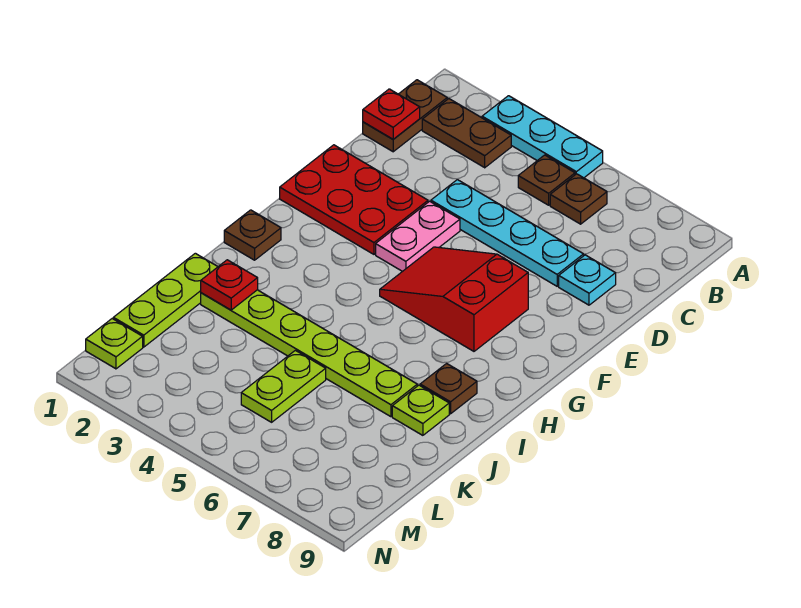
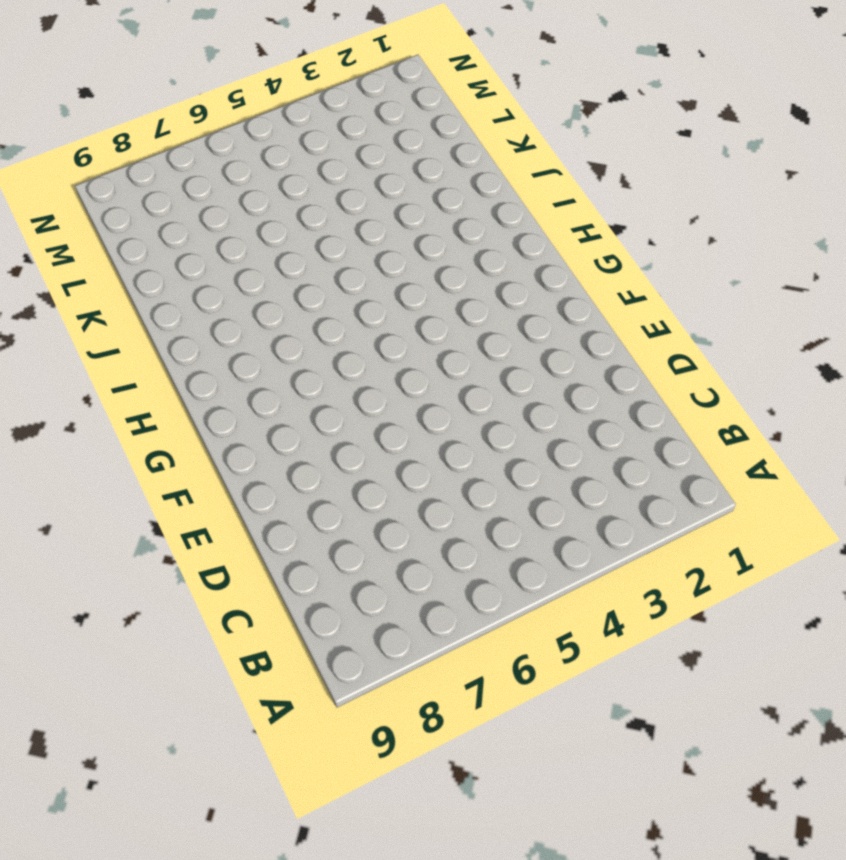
none -> cyan 1x3 plate [482,96,603,178]
none -> brown 1x2 plate [363,80,447,152]
none -> brown 1x2 plate [422,99,511,168]

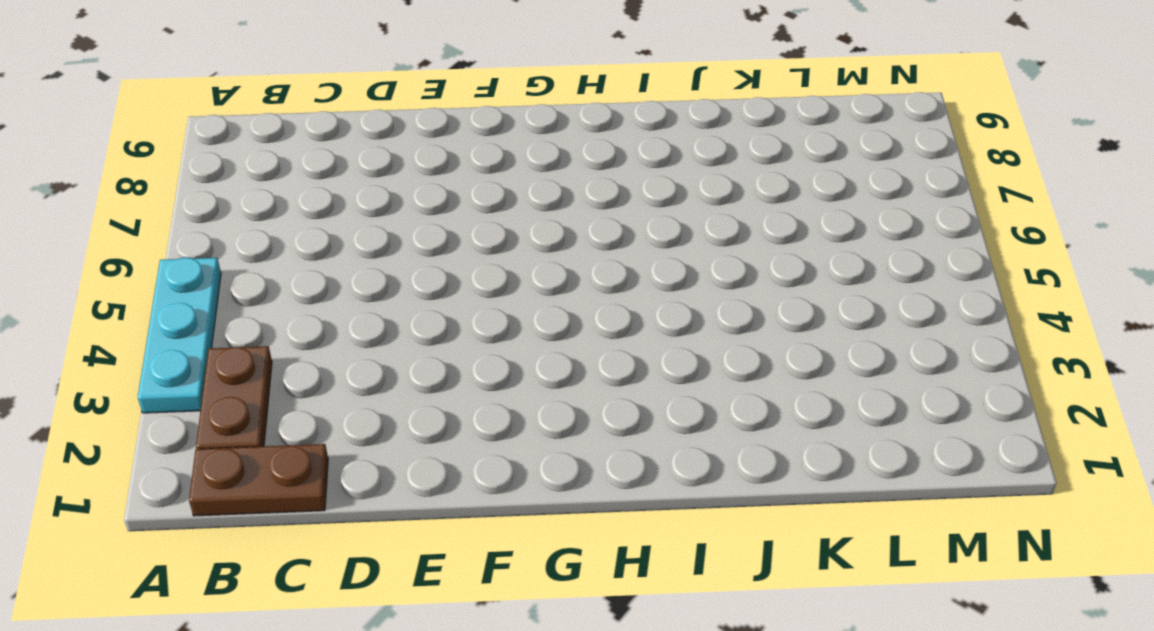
none -> brown 1x1 plate [518,155,575,205]
none -> brown 1x1 plate [550,174,607,224]
none -> cyan 1x4 plate [431,180,584,286]

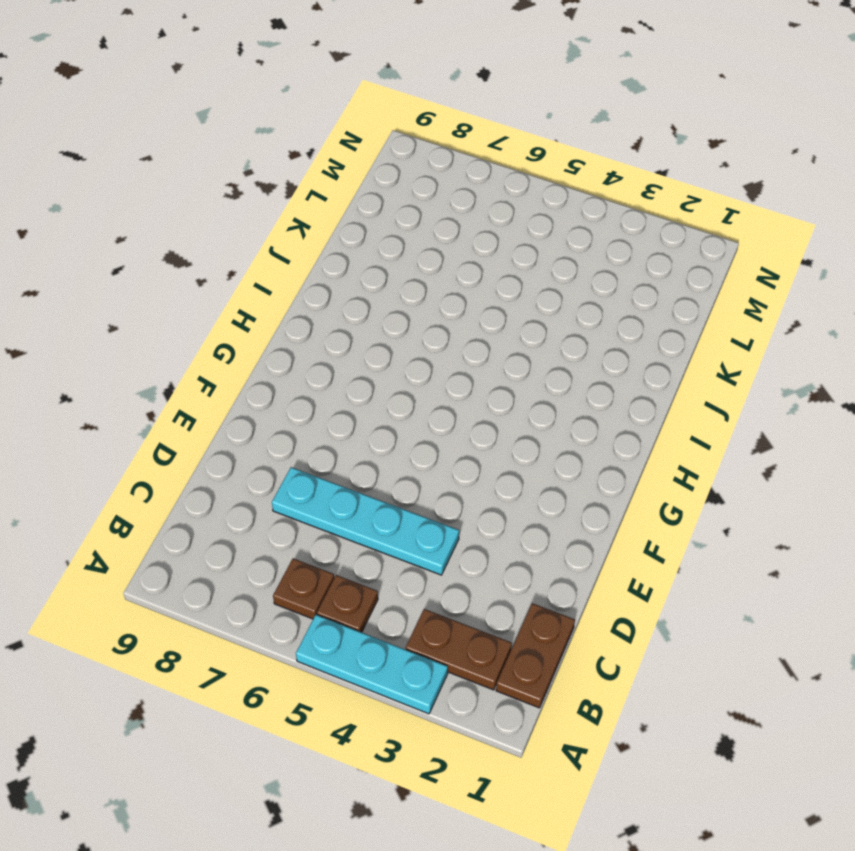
none -> cyan 1x1 plate [559,255,616,305]
none -> red 2x3 plate [280,145,428,254]
none -> pink 1x2 plate [376,201,460,272]

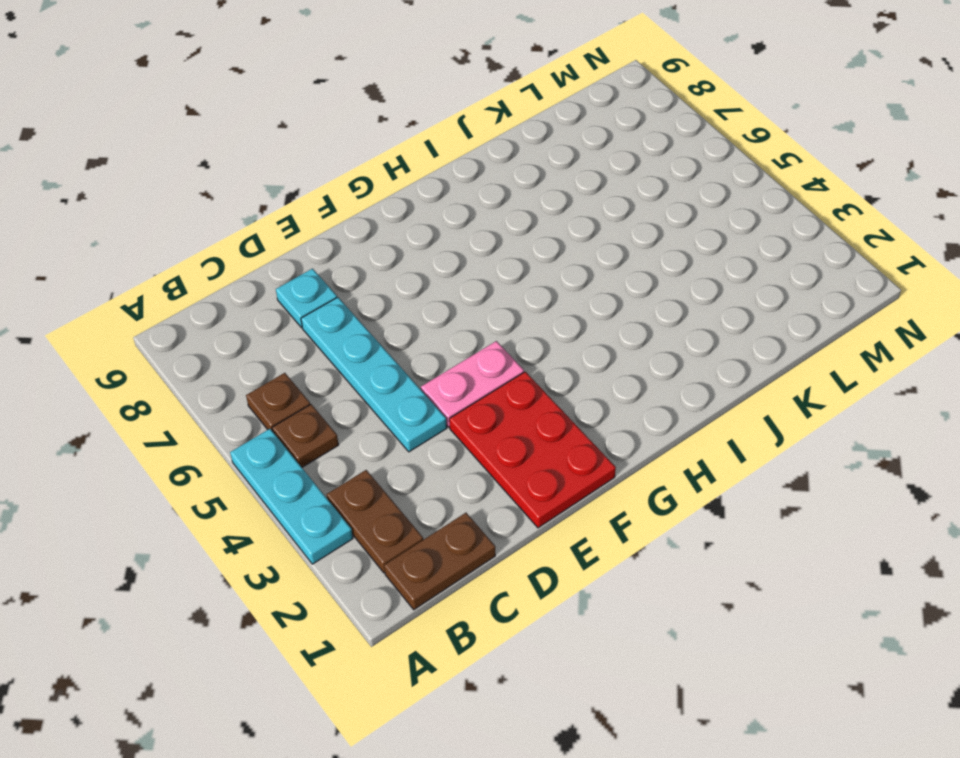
none -> red 2x3 slope [380,247,528,351]
none -> brown 1x1 plate [224,210,281,260]
none -> brown 1x1 plate [420,364,477,414]

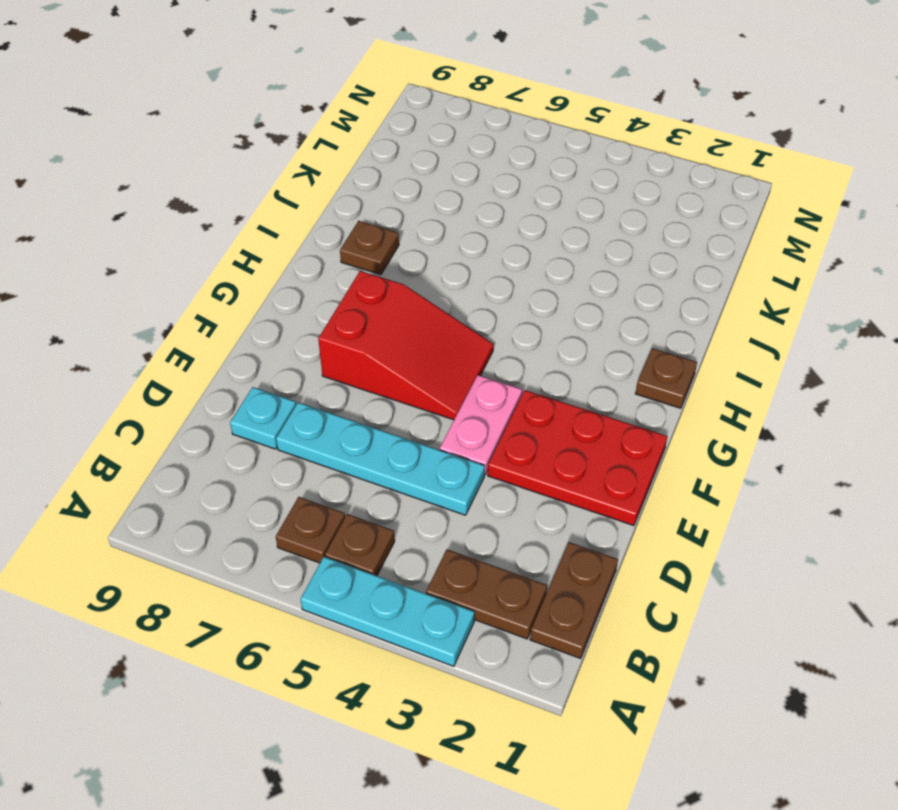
none -> lime 1x3 plate [113,253,218,347]
none -> lime 1x6 plate [201,290,417,417]
none -> lime 1x1 plate [392,385,449,435]

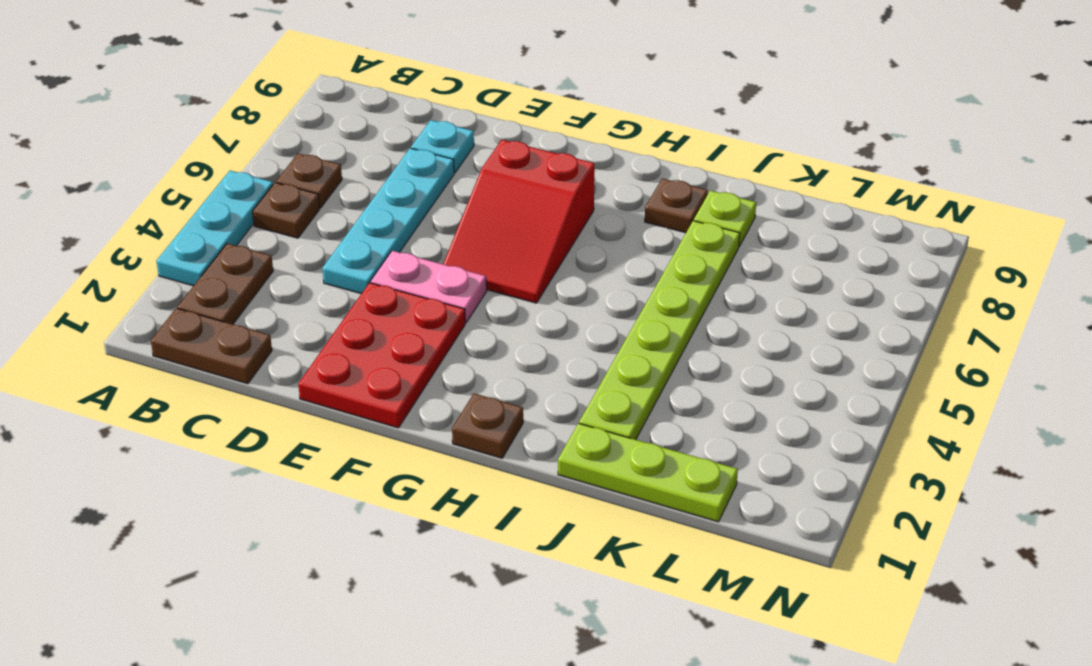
none -> lime 1x2 plate [241,350,326,422]
none -> lime 1x1 plate [86,319,143,369]
none -> red 1x1 plate [363,89,420,139]

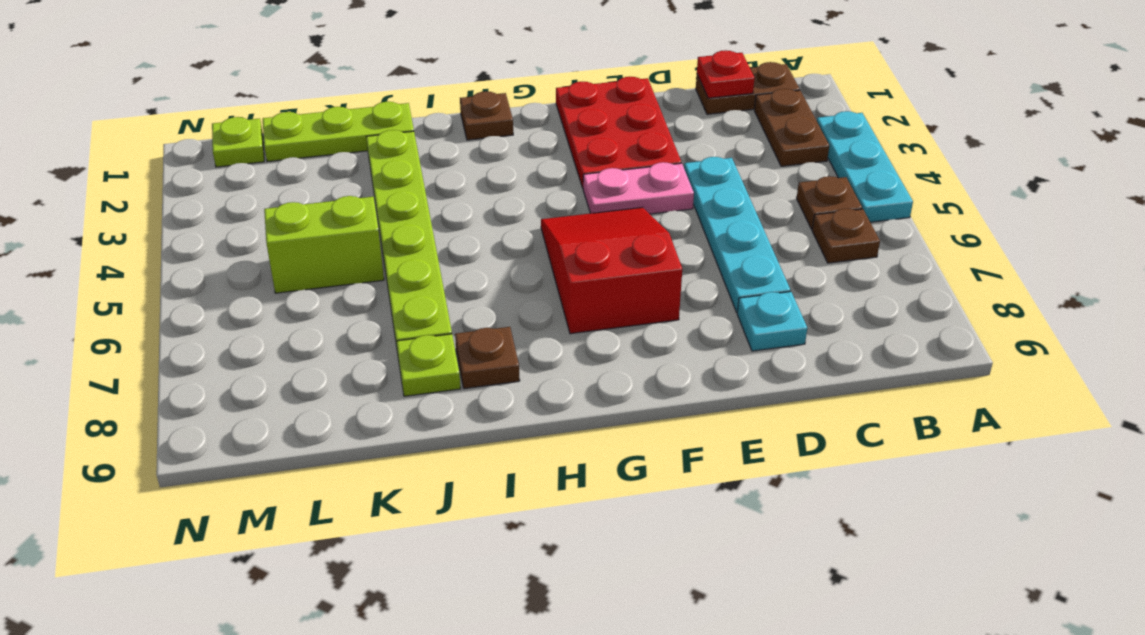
lime 1x2 brick [264,196,384,293] -> lime 1x2 plate [241,350,326,422]
none -> red 1x1 plate [201,260,258,310]

